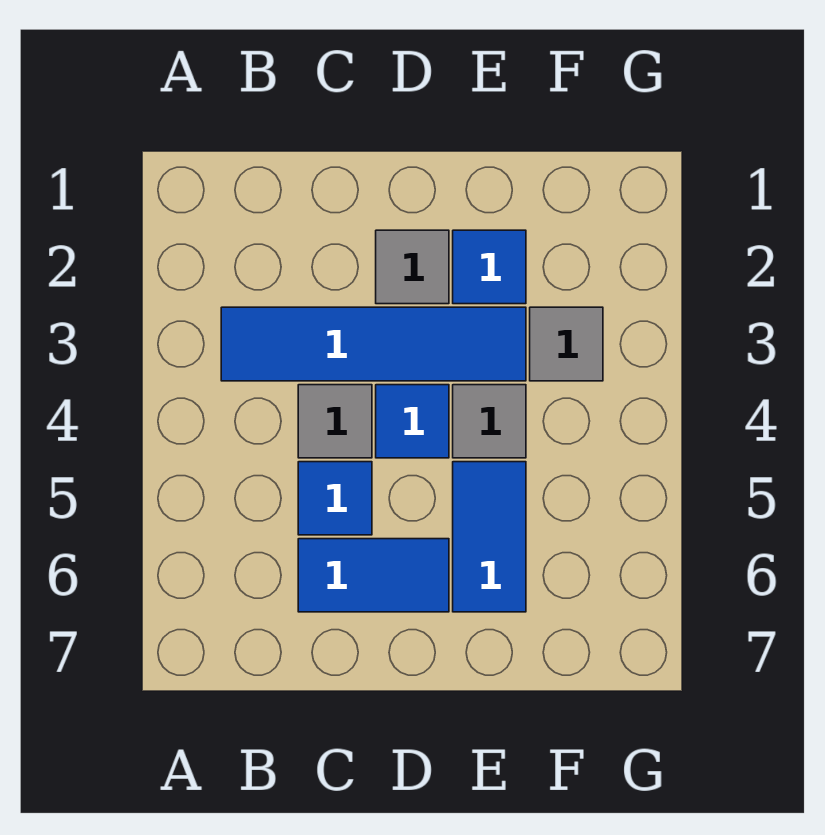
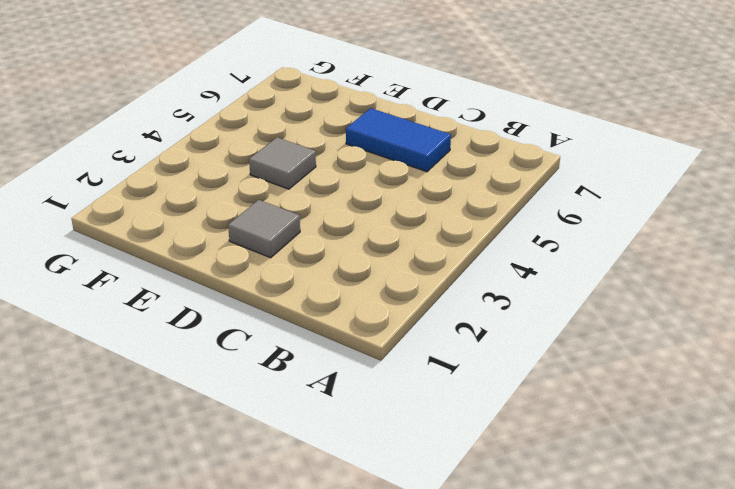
none -> blue 1x4 tile [221,307,526,381]
none -> grey 1x1 tile [298,385,372,458]

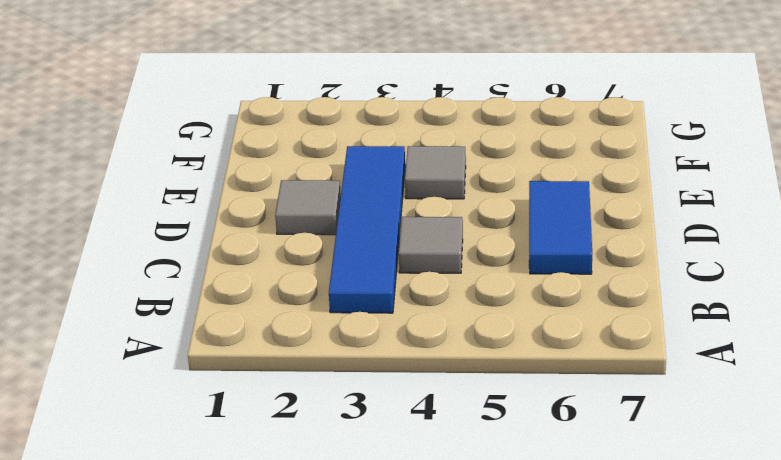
none -> blue 1x1 tile [298,462,372,535]
none -> blue 1x1 tile [376,385,449,458]

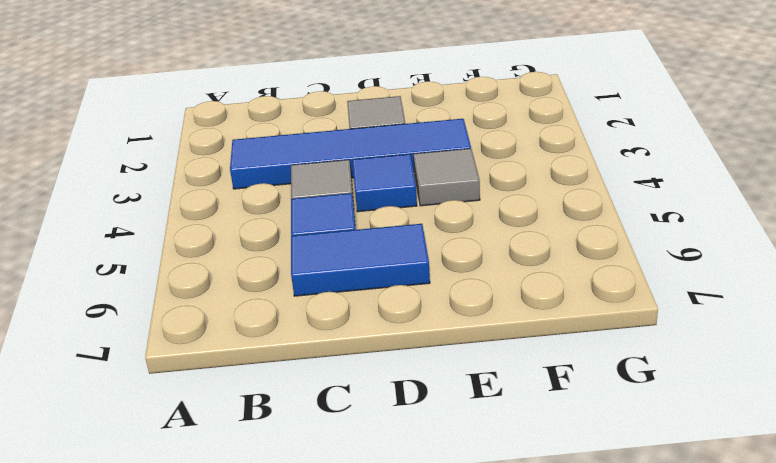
none -> blue 1x1 tile [453,230,526,304]
none -> blue 1x2 tile [453,462,526,612]

